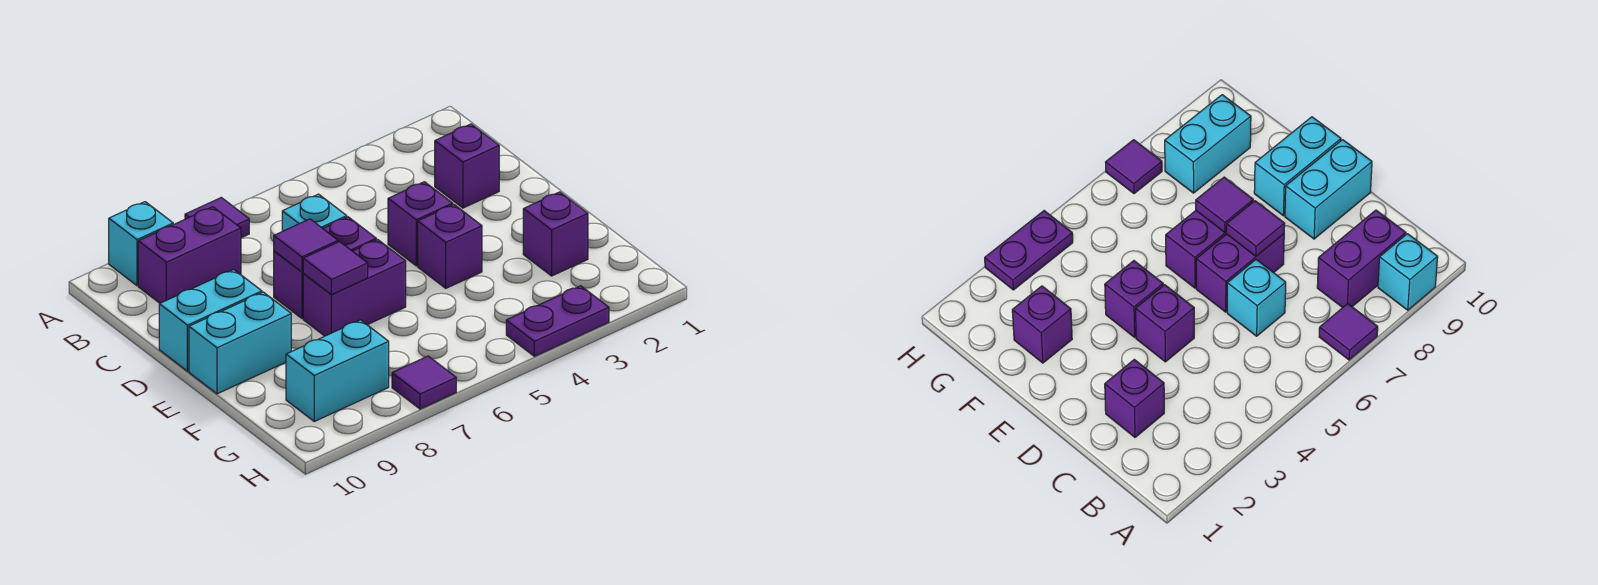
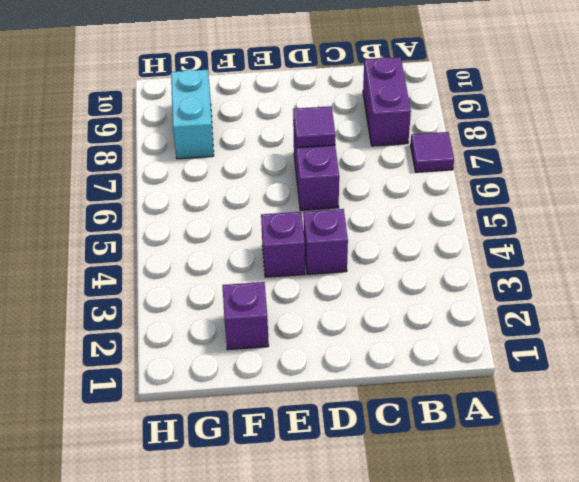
none -> cyan 1x1 brick [109,202,173,286]
none -> purple 1x1 brick [435,124,499,208]
none -> cyan 1x1 brick [282,194,347,231]

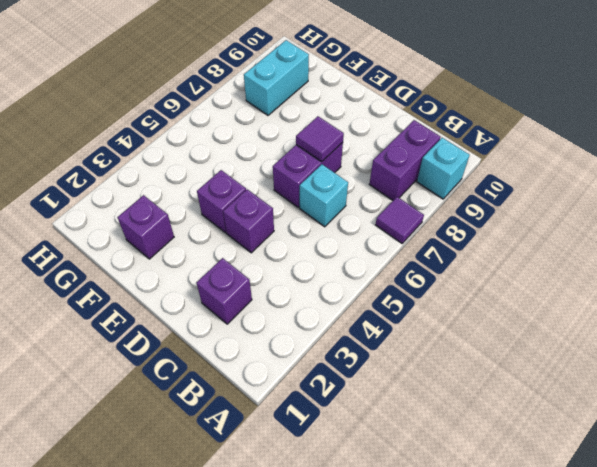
none -> cyan 1x2 brick [159,270,262,371]
none -> purple 1x2 brick [303,240,406,336]
none -> cyan 1x2 brick [189,292,291,394]

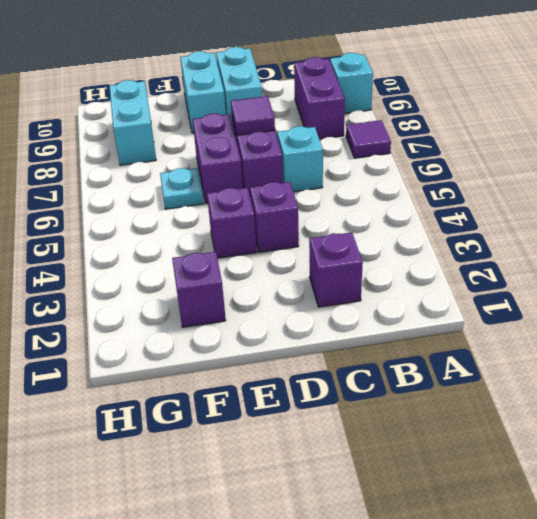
cyan 1x1 plate [160,168,204,209] -> none
none -> purple 1x2 plate [506,286,609,356]
none -> purple 1x1 tile [392,356,456,409]
none -> purple 1x1 tile [303,242,368,295]

